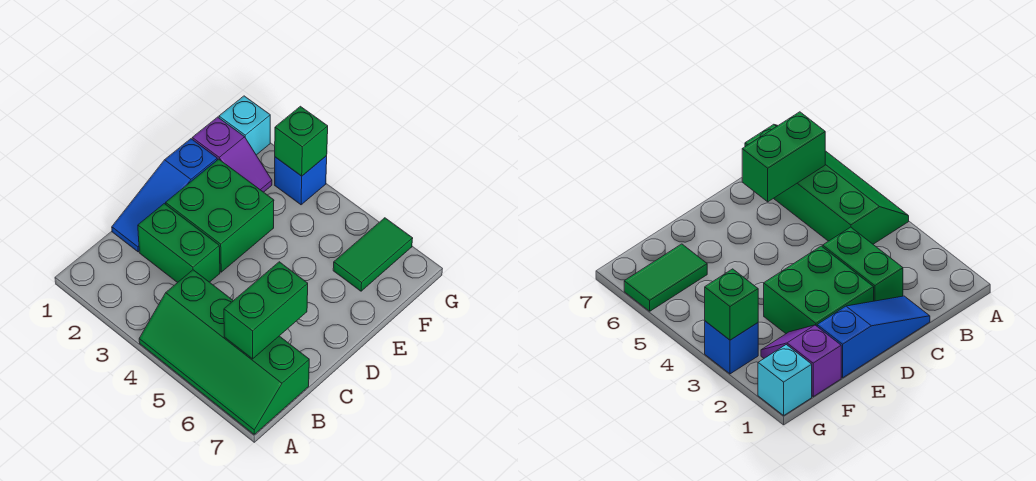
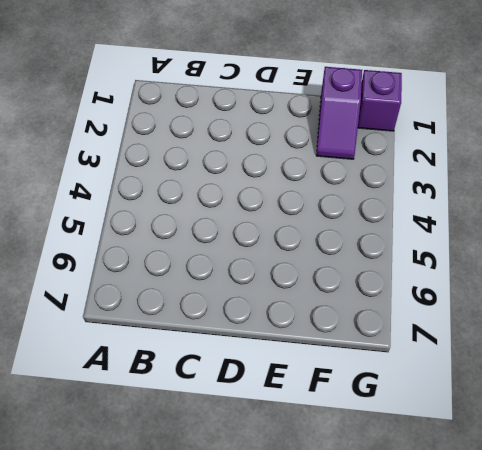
purple 1x1 brick [358,70,402,131] -> cyan 1x1 brick [219,96,270,155]
none -> green 2x4 slope [139,270,309,434]
none -> blue 1x3 slope [112,139,217,252]

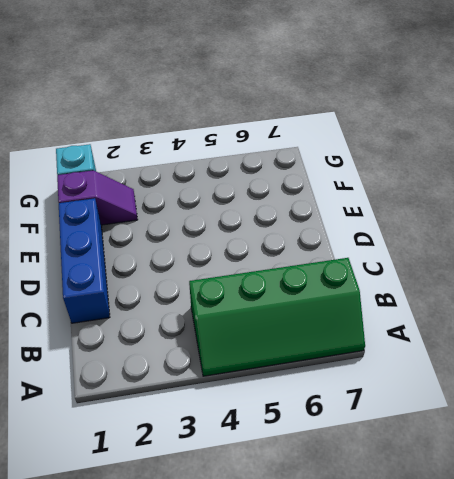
blue 1x3 brick [59,198,110,323] -> blue 1x3 slope [112,139,217,252]
none -> green 1x2 brick [138,204,220,283]
none -> green 2x2 brick [166,159,274,272]

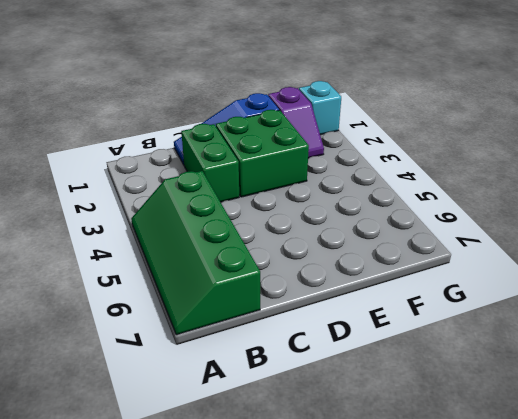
none -> green 1x2 tile [333,218,413,291]
none -> blue 1x1 brick [275,156,327,205]

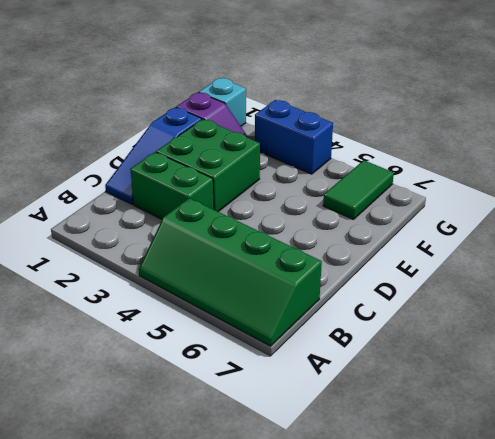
blue 1x2 brick [255,100,333,174] -> blue 1x1 brick [275,156,327,205]
none -> green 1x2 brick [224,262,308,359]
none -> green 1x1 brick [275,106,328,176]

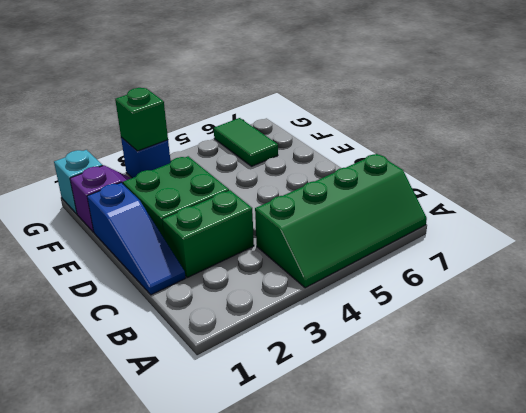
none -> green 1x2 brick [224,262,308,359]

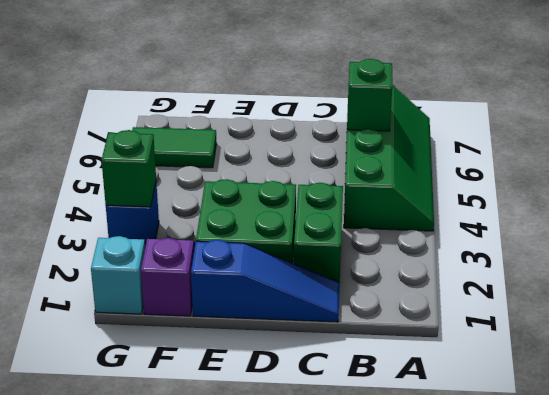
green 1x1 brick [347,59,392,131] -> green 1x2 brick [224,262,308,359]

